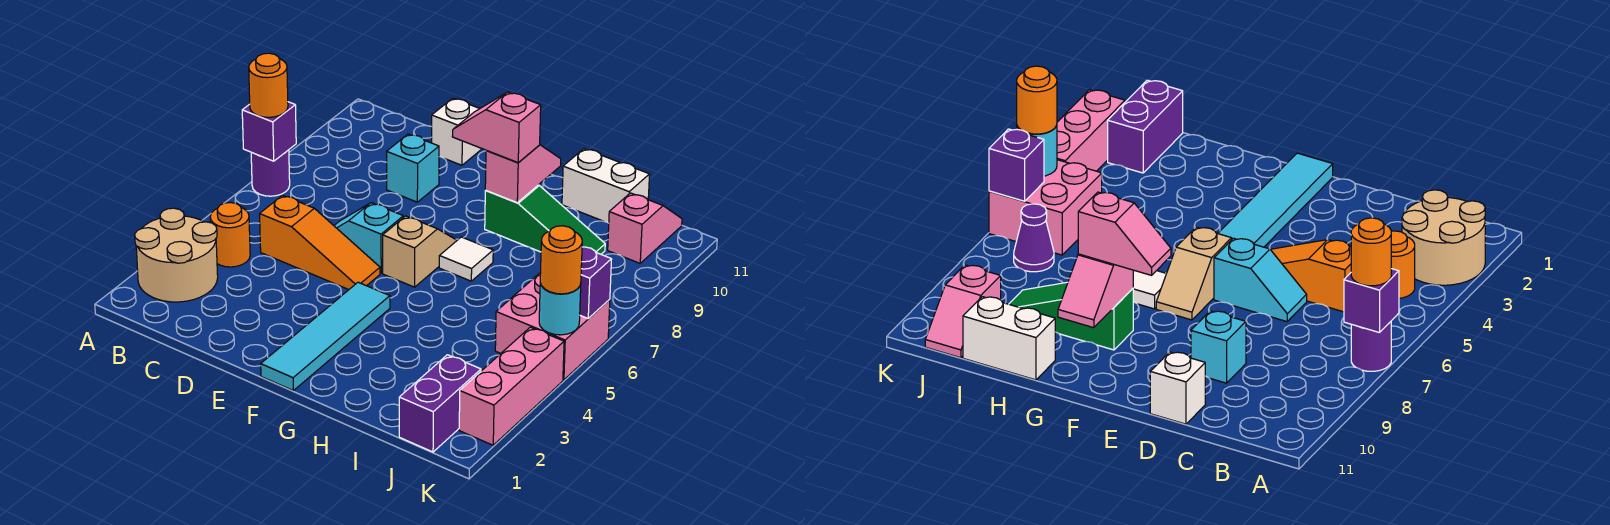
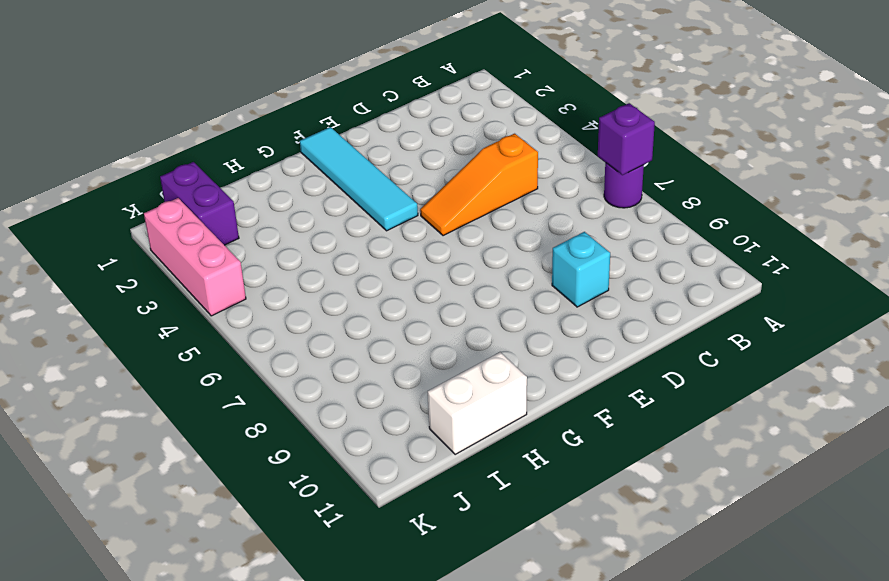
none -> tan 2x2 round brick [135,208,218,302]
none -> orange 1x1 round brick [210,203,250,267]
none -> cyan 1x2 slope [334,203,403,273]

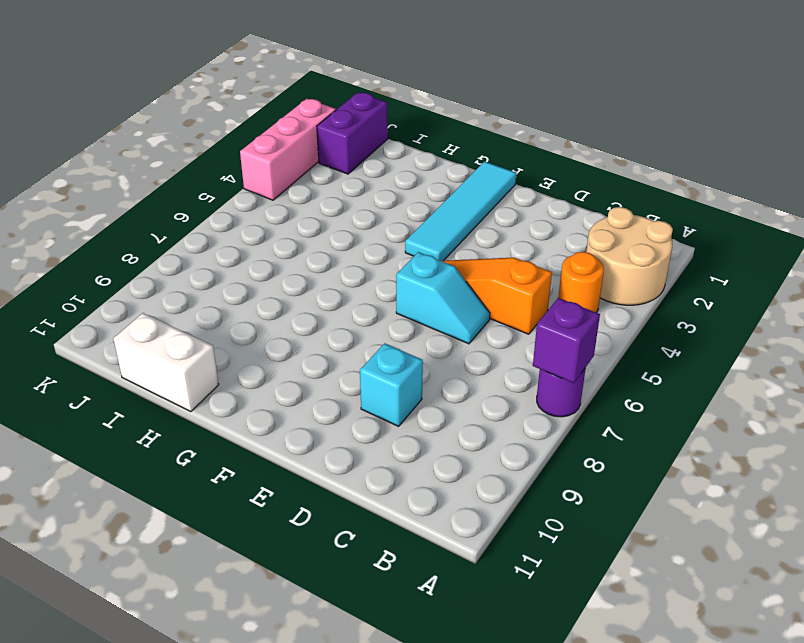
none -> white 1x1 brick [432,98,482,165]
none -> tan 1x2 slope [383,216,457,287]
none -> white 1x1 tile [439,237,493,281]

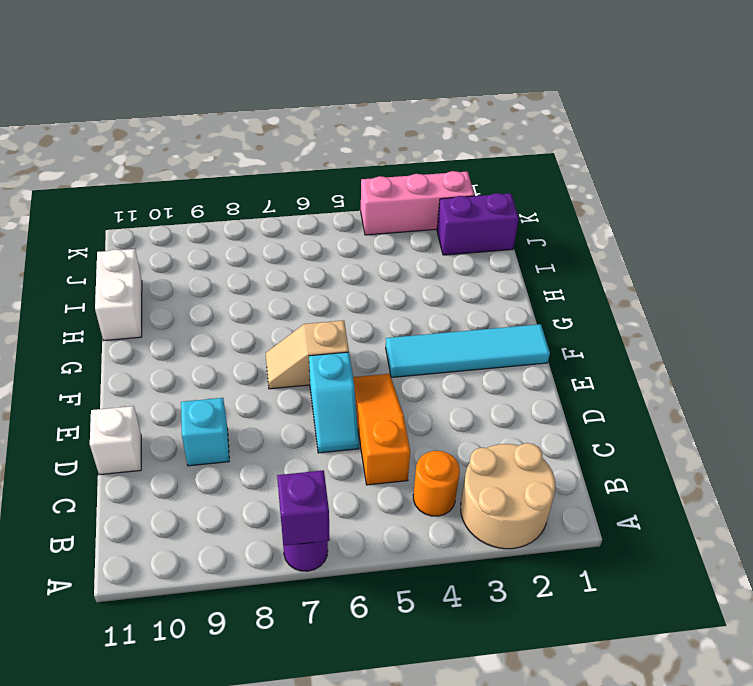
none -> white 1x1 tile [439,237,493,281]
none -> green 1x3 slope [485,185,605,254]
none -> pink 2x2 brick [495,272,610,380]

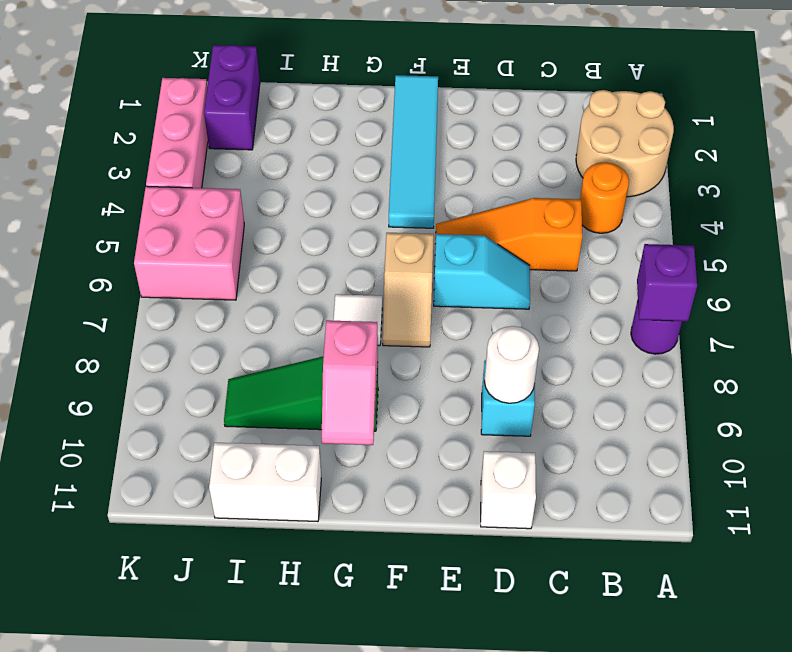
white 1x1 round brick [484,326,539,403] -> none
none -> purple 1x1 cone [1014,204,1054,272]
none -> pink 1x2 slope [608,193,682,263]
none -> cyan 1x1 round brick [539,283,581,335]

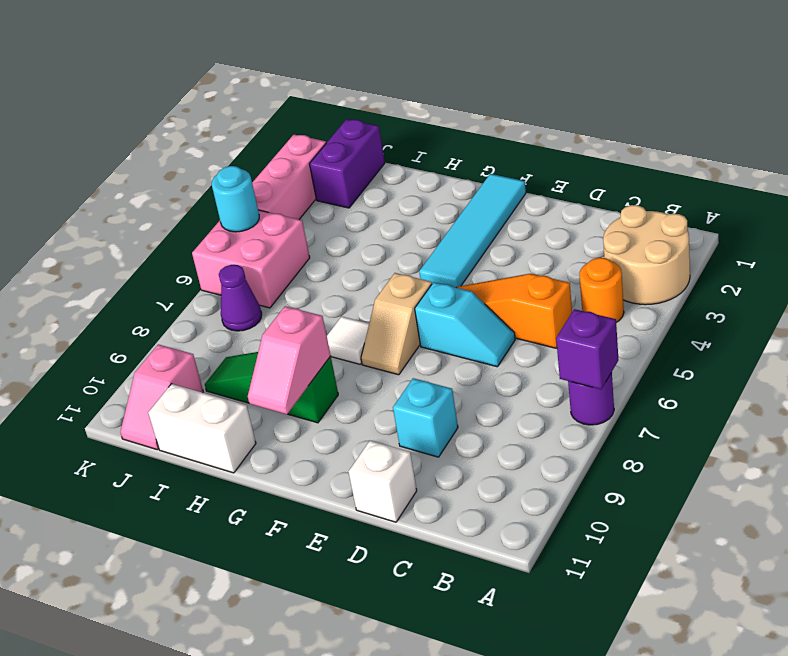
none -> purple 1x1 brick [580,247,612,319]
none -> orange 1x1 round brick [249,53,288,117]
none -> pink 1x2 slope [452,92,541,163]

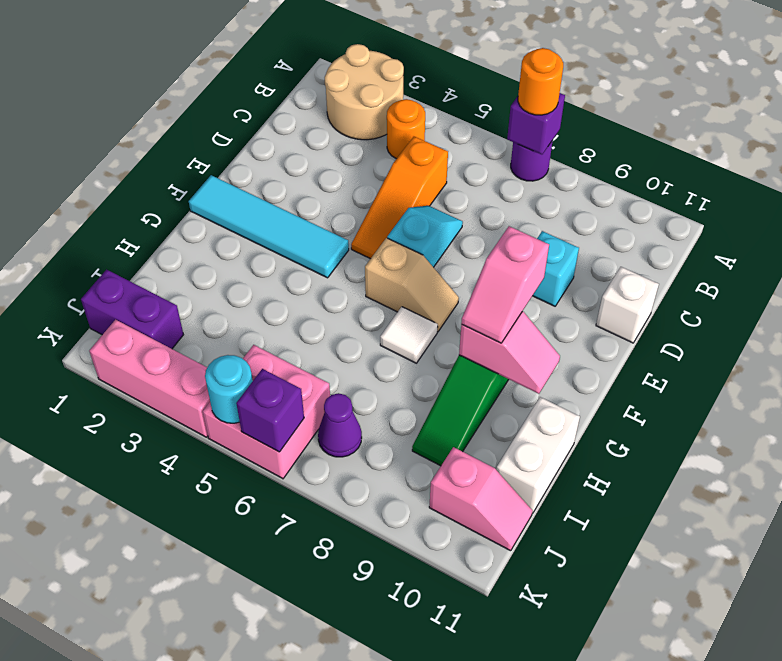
pink 1x2 slope [461,226,549,343] -> pink 1x2 slope turned to [452,92,541,163]
none -> orange 1x1 round brick [540,226,582,294]

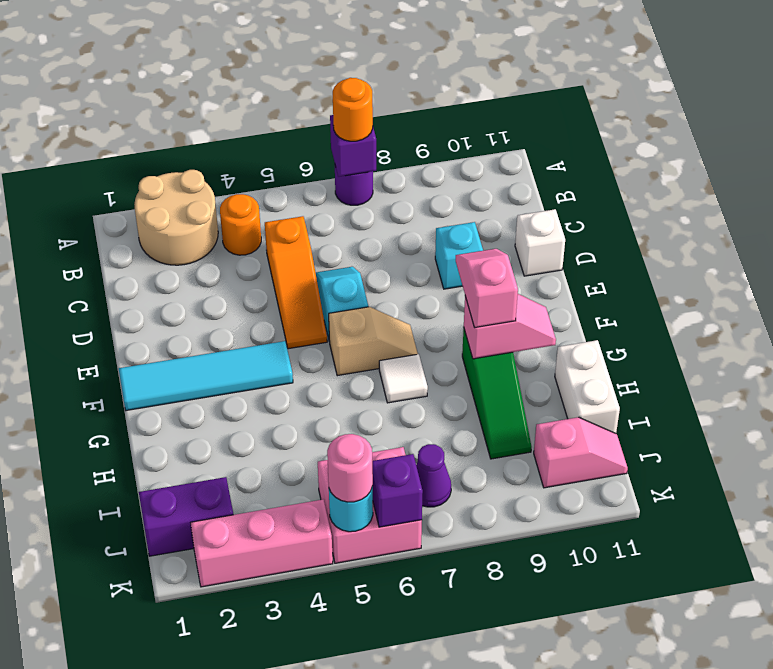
pink 1x1 round brick [327,434,373,502] -> orange 1x1 round brick [540,226,582,294]

